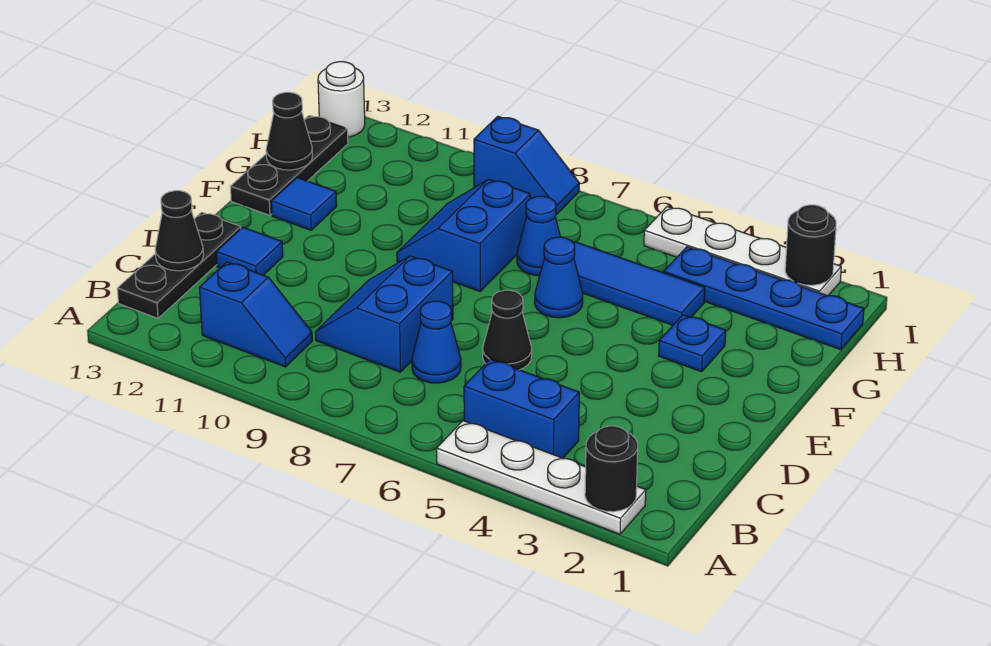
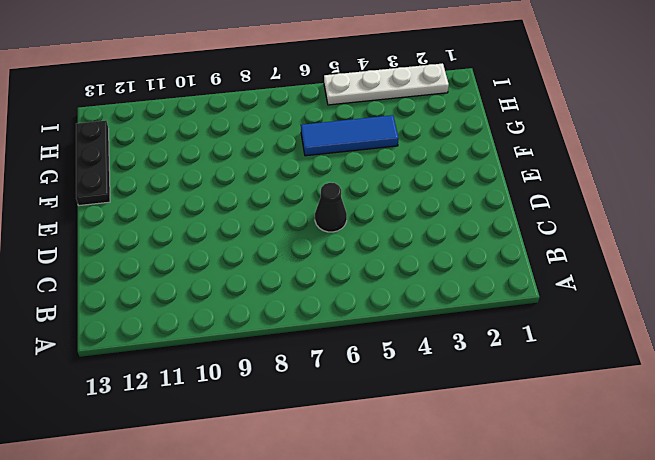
none -> white 1x4 plate [437,421,646,534]
none -> blue 1x2 brick [464,359,579,458]
none -> blue 1x2 slope [199,262,312,367]

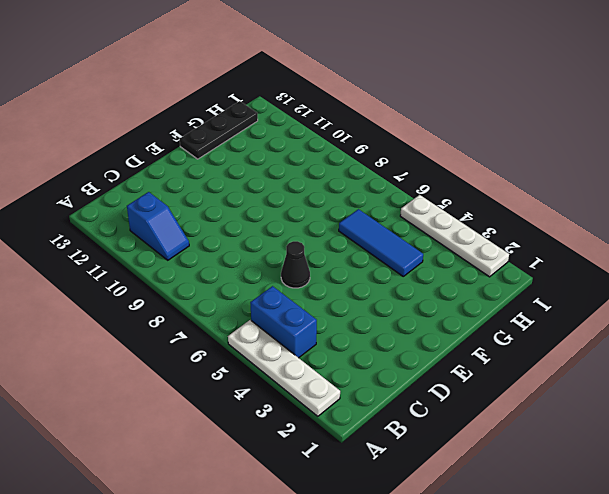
none -> black 1x3 plate [117,212,241,318]
none -> blue 1x1 cone [412,301,461,383]
none -> blue 2x2 slope [315,256,453,372]

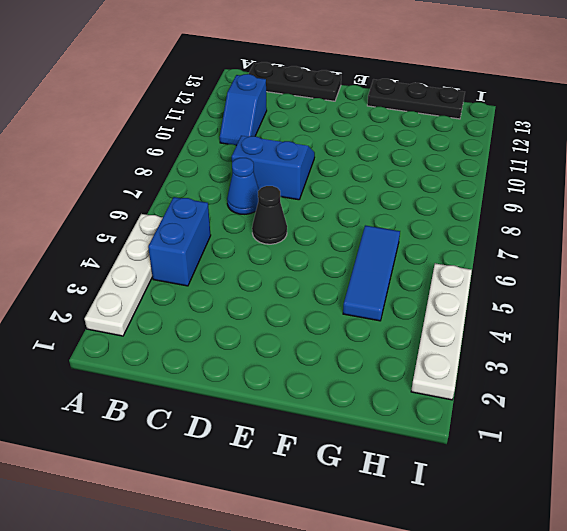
none -> blue 1x1 tile [216,227,283,275]
none -> blue 1x1 plate [659,315,726,372]
none -> blue 1x1 cone [535,237,583,318]

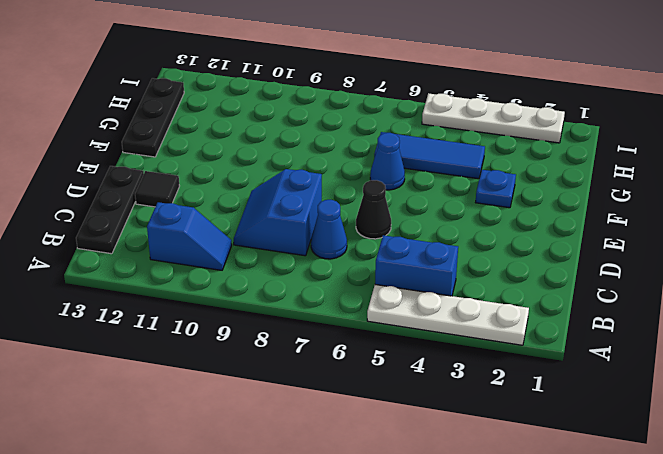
black 1x1 tile [135,171,179,207] -> blue 1x1 tile [216,227,283,275]
none -> blue 2x2 slope [397,179,530,291]
none -> blue 1x1 tile [271,178,337,230]
none -> blue 1x1 cone [517,196,560,276]

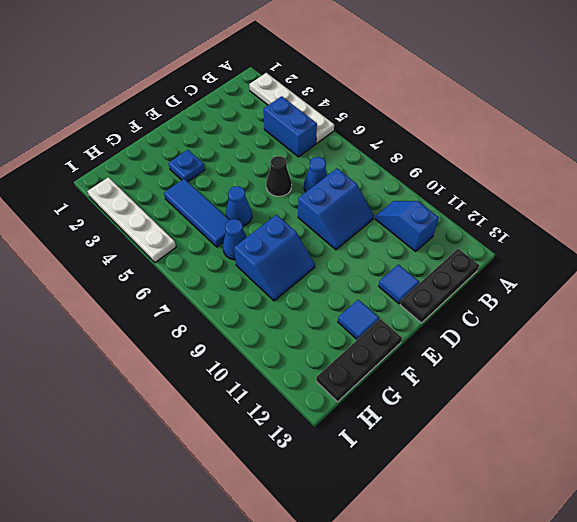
none -> blue 1x4 plate [664,247,864,350]
none -> blue 1x2 slope [474,116,579,215]
none -> white 1x1 round brick [318,62,365,137]

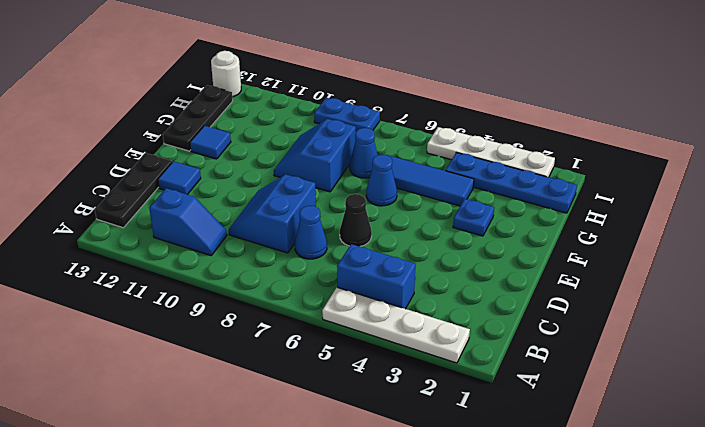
blue 1x2 plate [314,98,380,131] -> blue 1x2 slope [474,116,579,215]
none -> black 1x1 round brick [585,426,638,512]
none -> black 1x1 cone [155,191,204,271]
none -> black 1x1 cone [266,92,313,170]

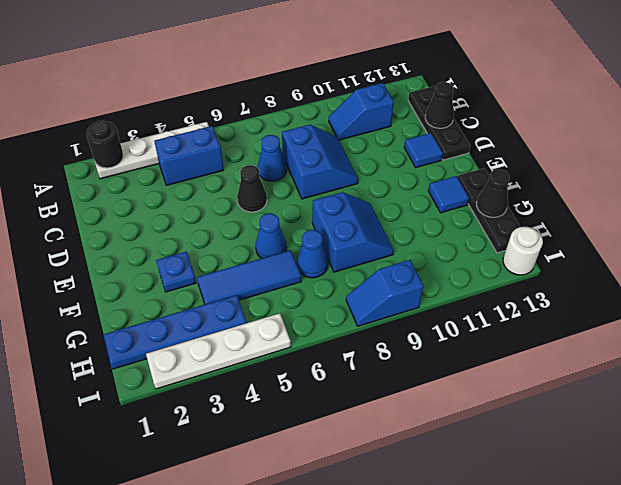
none -> black 1x1 round brick [785,205,836,285]

